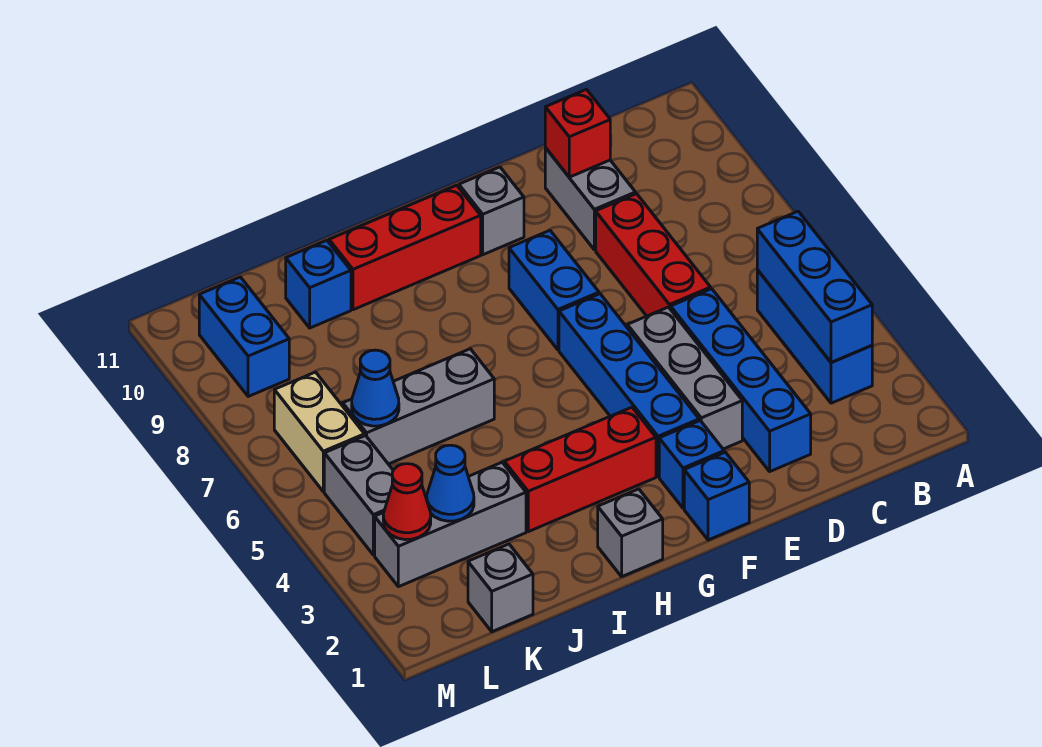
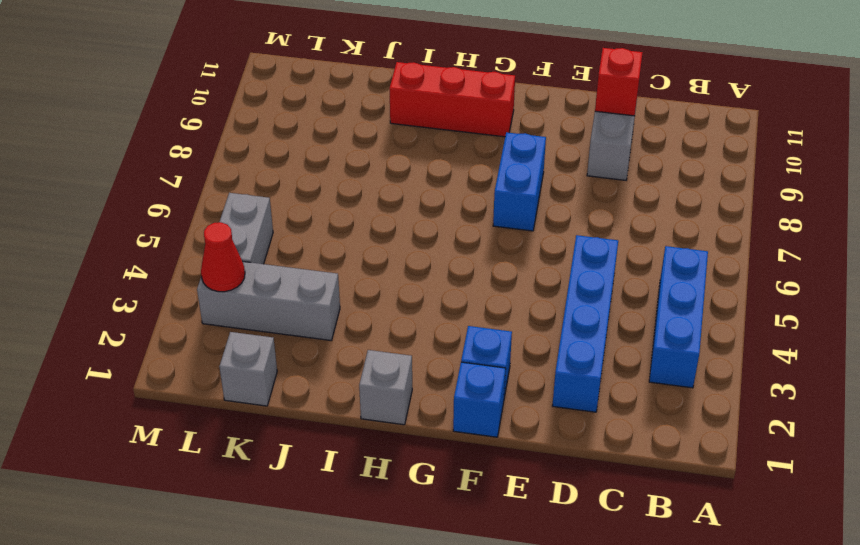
none -> red 1x3 brick [596,194,711,316]
none -> grey 1x3 brick [627,307,742,449]
none -> blue 1x4 brick [559,294,699,477]

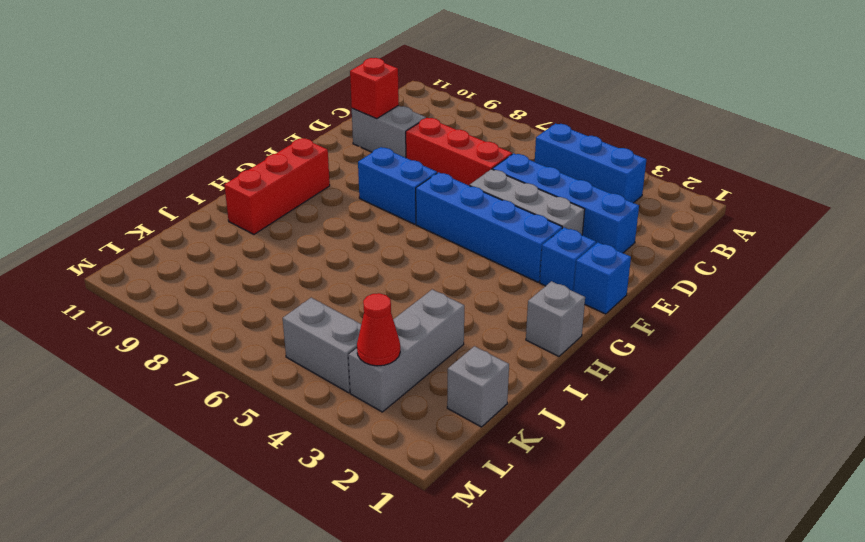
none -> grey 1x1 brick [459,167,524,255]
none -> red 1x3 brick [504,407,656,532]
none -> grey 1x3 brick [343,349,494,464]

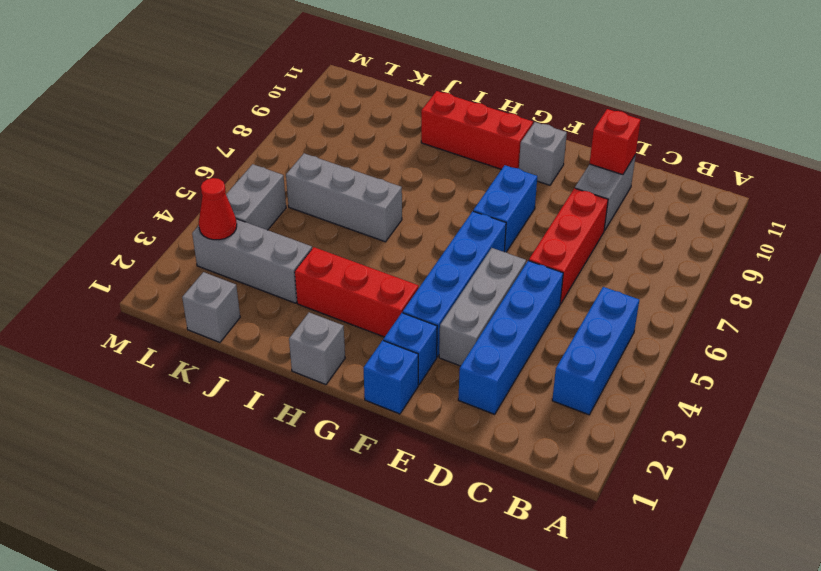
none -> blue 1x1 brick [286,240,351,328]
none -> tan 1x2 brick [274,372,364,492]
none -> blue 1x2 brick [199,277,289,397]

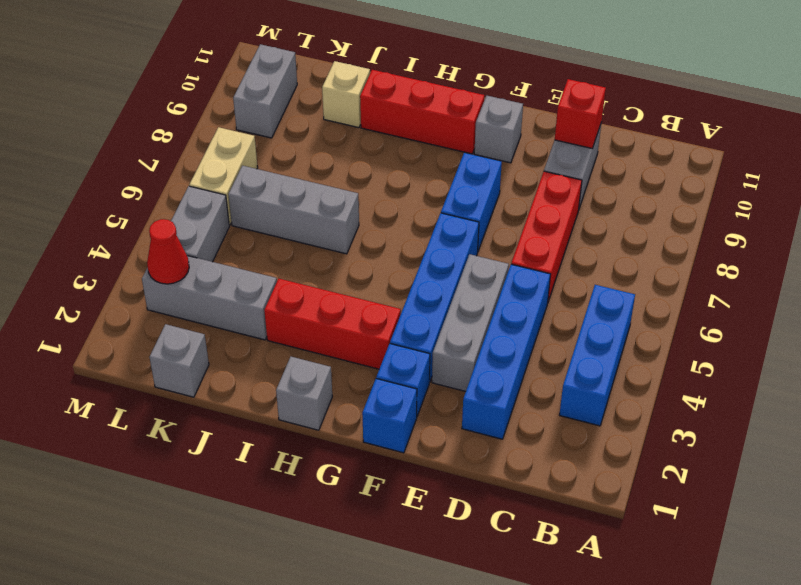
tan 1x1 brick [322,61,370,128] -> blue 1x1 brick [286,240,351,328]
grey 1x2 brick [233,44,297,138] -> blue 1x2 brick [199,277,289,397]
none -> blue 1x3 brick [757,211,872,363]
none -> blue 1x1 cone [427,445,474,521]
none -> blue 1x1 cone [352,350,399,426]

